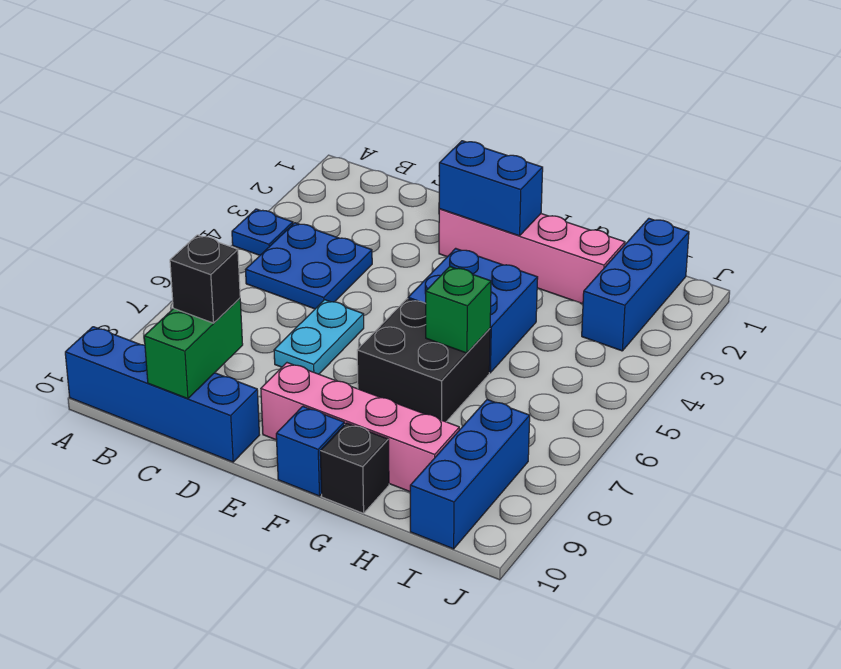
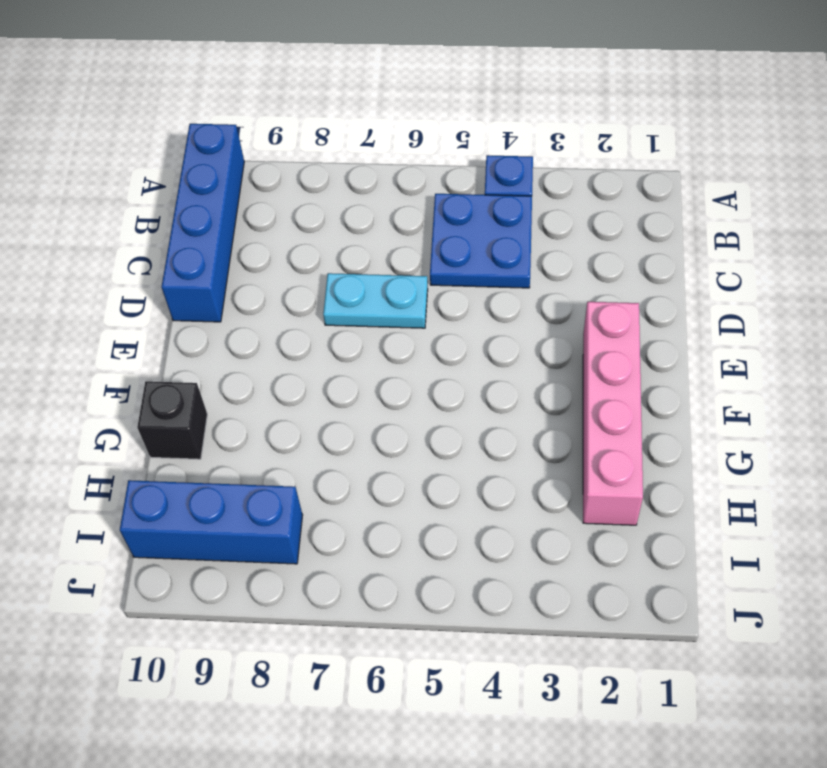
none -> pink 1x4 brick [261,363,459,492]
none -> blue 2x2 brick [408,248,538,373]
none -> black 2x2 brick [357,299,490,422]

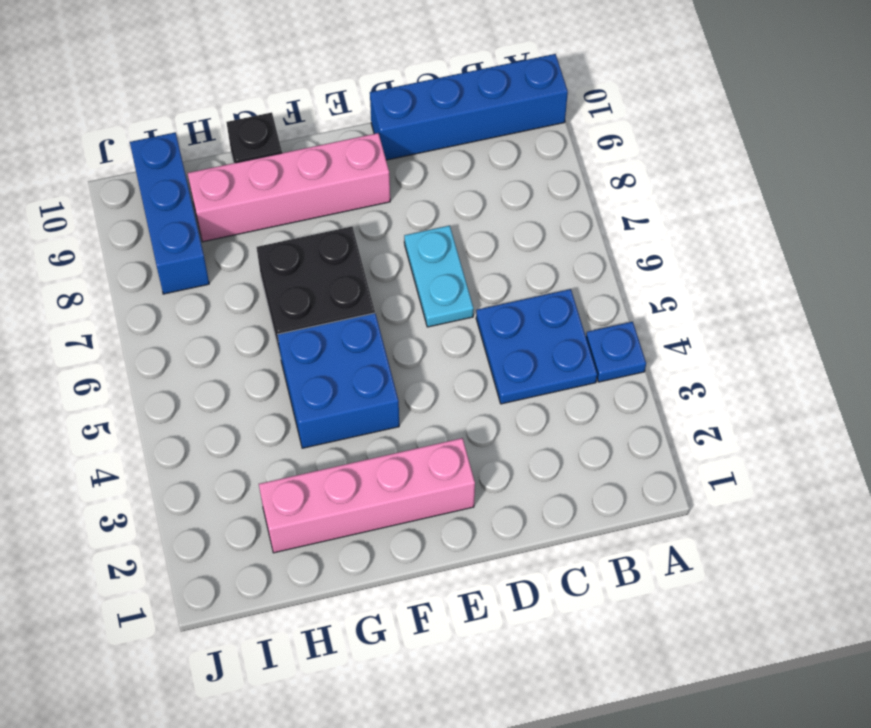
none -> blue 1x1 brick [276,406,344,496]
none -> blue 1x3 brick [582,218,689,351]
none -> green 1x2 brick [144,298,243,399]

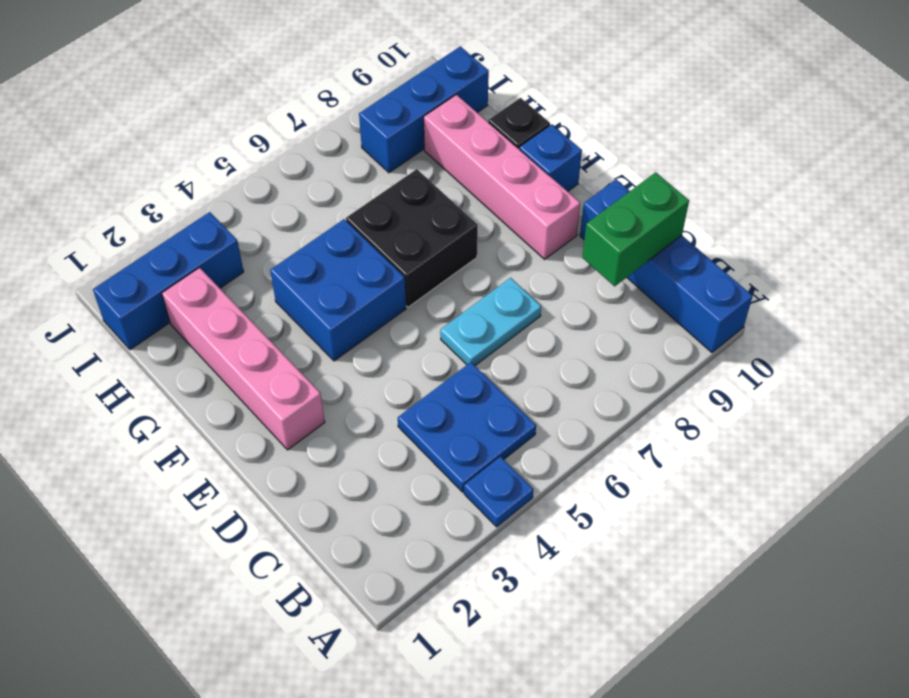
none -> blue 1x2 brick [439,141,543,236]
none -> green 1x1 brick [426,267,491,353]
none -> black 1x1 brick [170,235,240,323]

